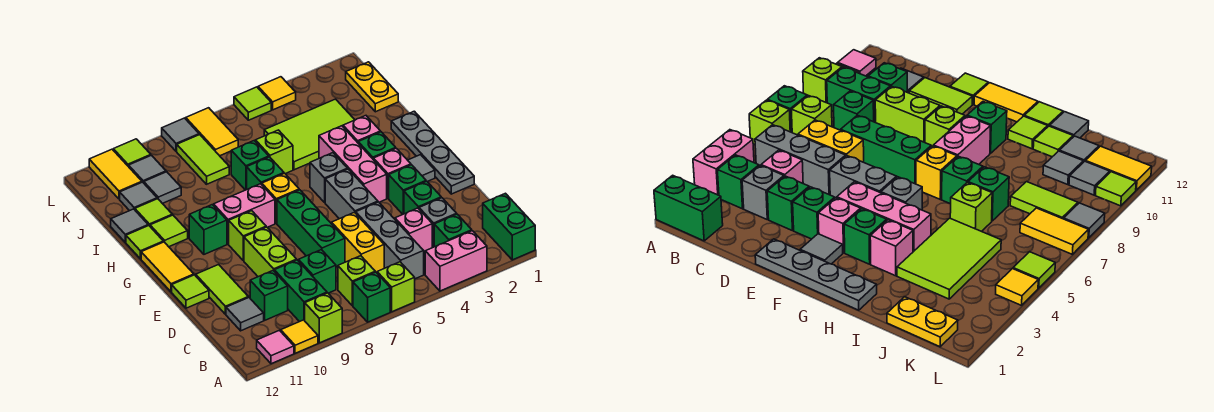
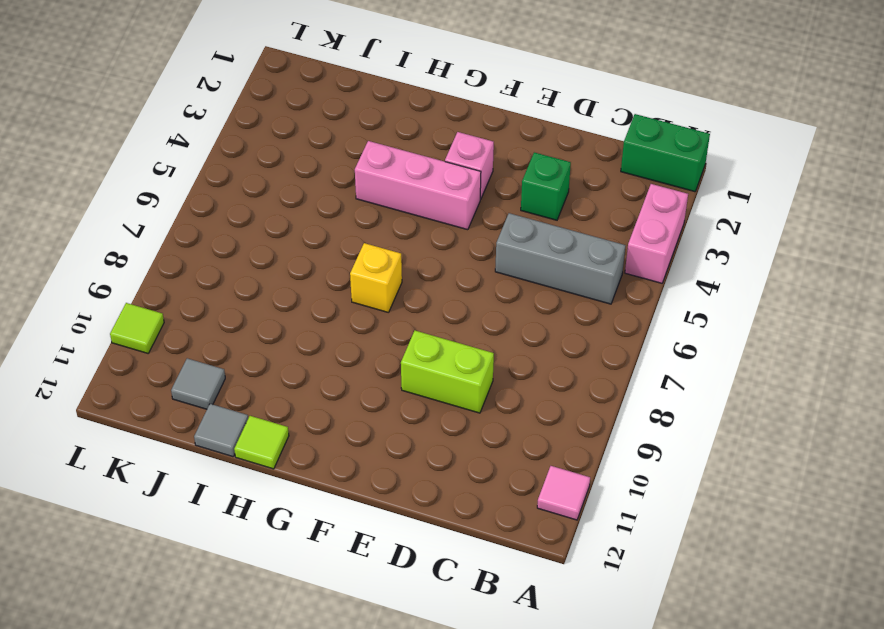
none -> lime 1x1 brick [377,262,415,312]
none -> green 1x1 brick [353,272,390,322]
none -> lime 1x1 brick [305,293,342,343]
none -> yellow 1x1 tile [281,320,318,353]

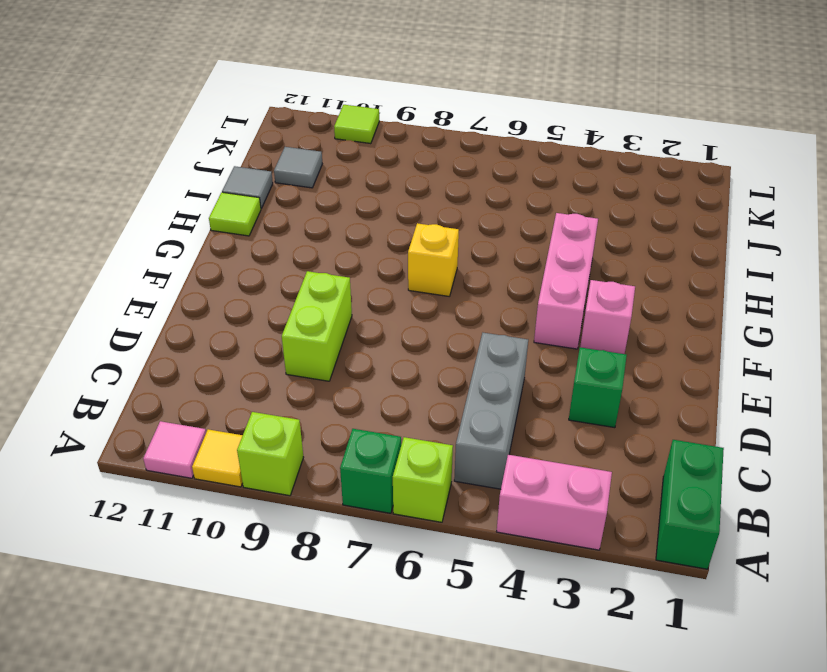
none -> green 1x1 brick [434,214,472,247]
none -> lime 1x1 brick [338,256,375,306]
none -> green 1x2 brick [274,260,327,322]
none -> grey 1x1 brick [419,198,457,247]

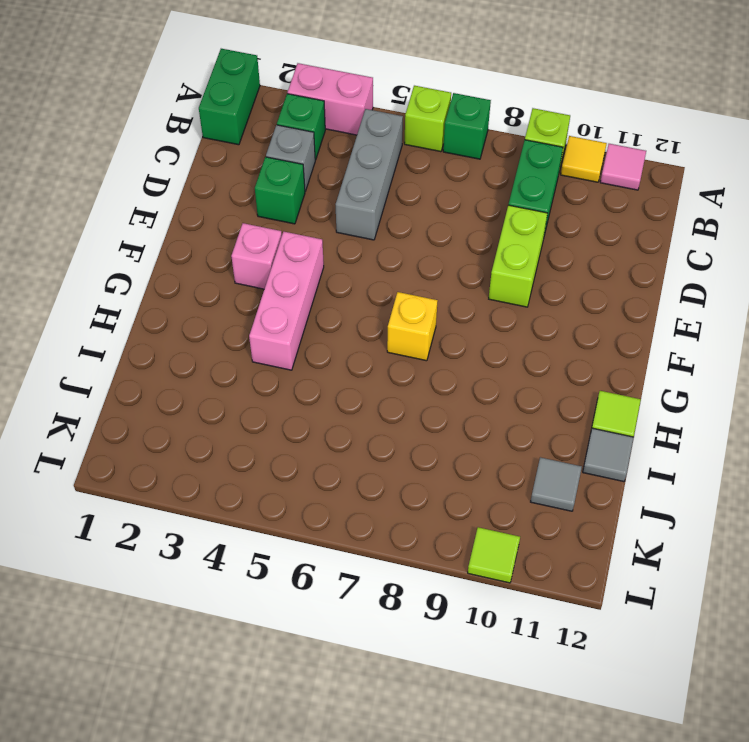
none -> lime 1x1 brick [338,256,375,306]
none -> pink 1x1 brick [395,208,432,252]
none -> yellow 1x2 brick [332,212,384,273]
none -> green 1x1 brick [299,250,336,293]

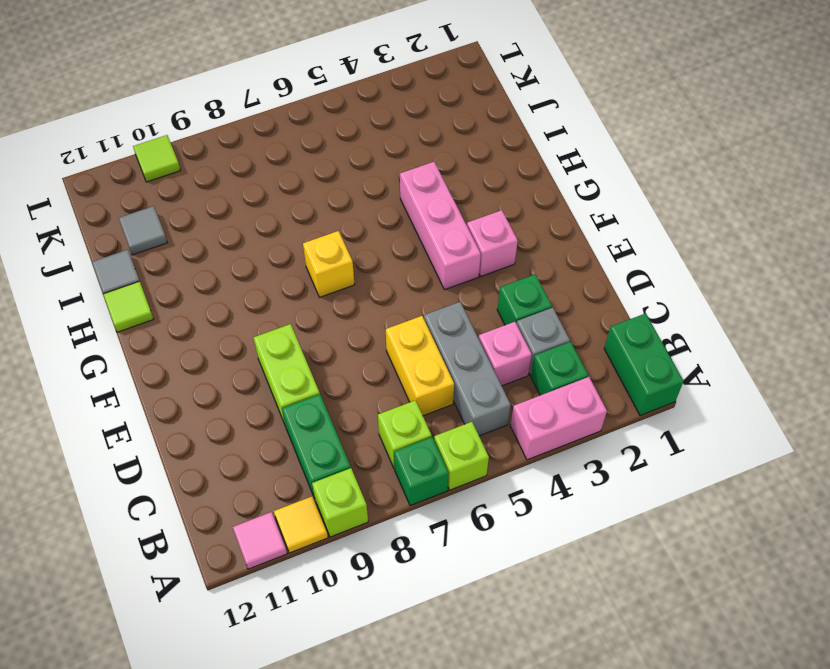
none -> green 1x1 brick [299,250,336,293]
none -> green 1x1 brick [250,271,288,320]
none -> grey 1x1 tile [226,297,264,331]
none -> green 1x3 brick [277,190,345,267]

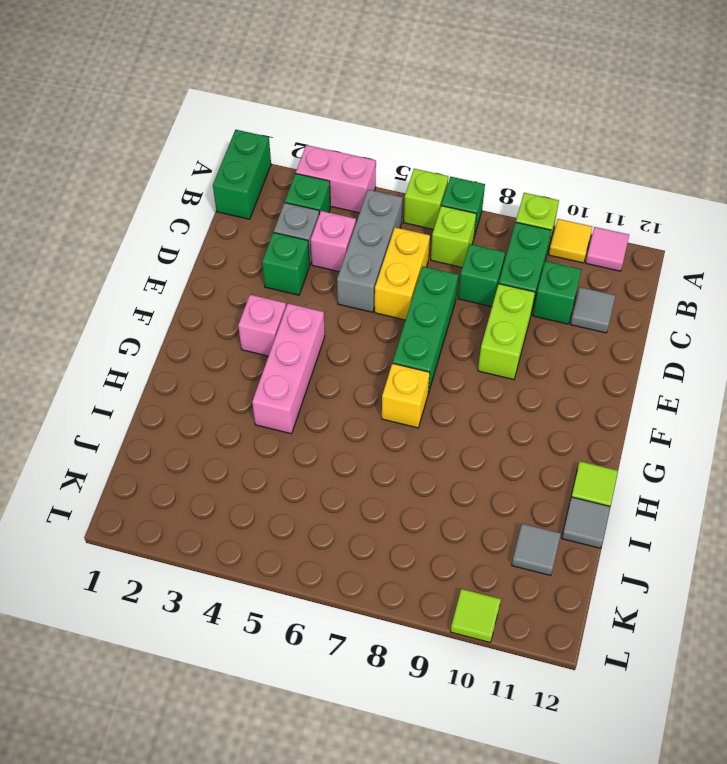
none -> lime 1x2 tile [196,265,248,314]
none -> grey 1x4 plate [391,111,474,194]
none -> green 1x1 brick [389,165,426,214]
none -> grey 1x2 brick [325,169,378,219]

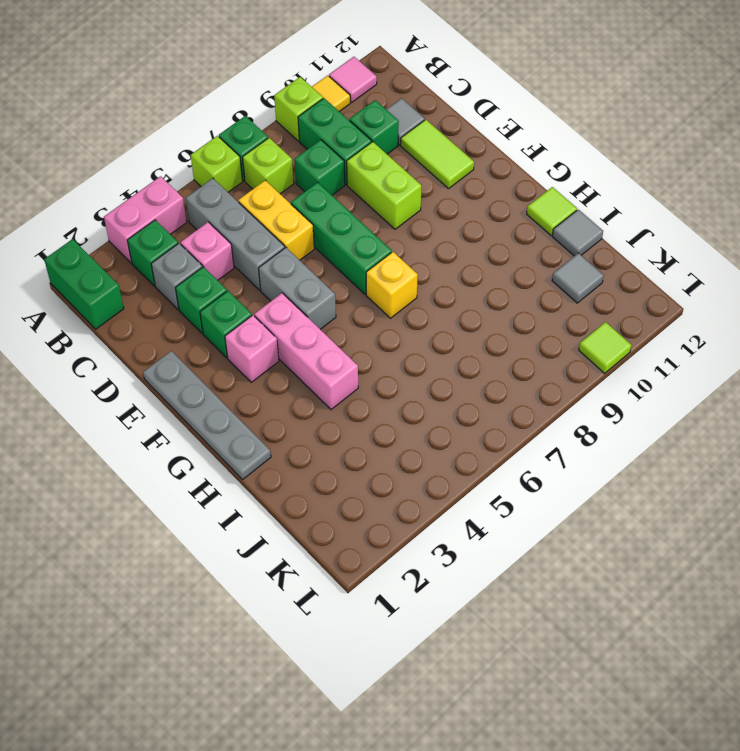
none -> lime 1x1 tile [172,275,209,308]
none -> grey 1x1 tile [408,155,435,182]
none -> lime 1x1 brick [229,211,266,261]
none -> yellow 1x2 tile [141,242,194,292]

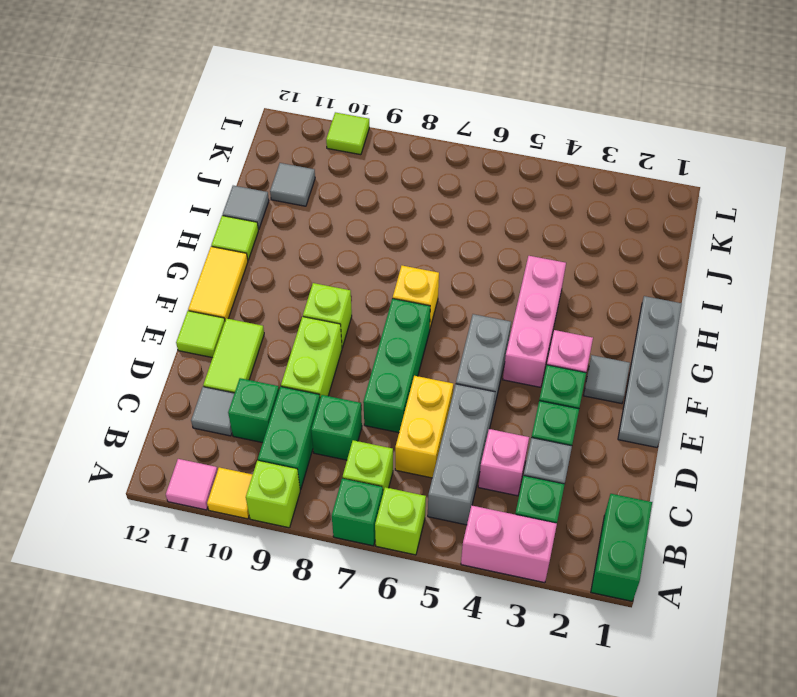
none -> green 1x1 brick [358,132,396,159]
none -> grey 1x1 brick [310,153,347,202]
none -> pink 1x2 brick [214,184,275,244]
none -> green 1x1 brick [189,205,227,254]

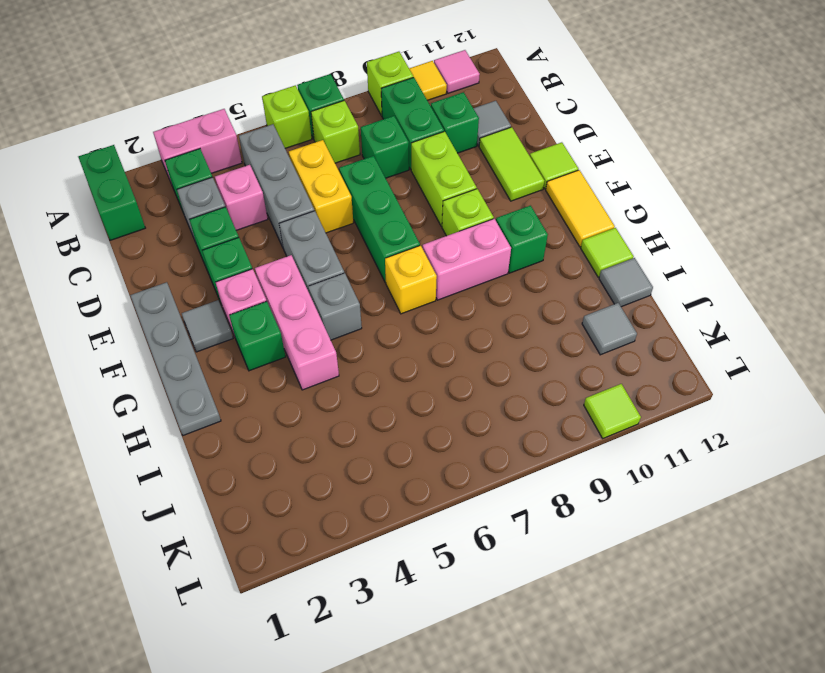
none -> pink 1x1 brick [343,116,381,143]
none -> green 1x1 brick [247,157,284,189]
none -> lime 1x1 tile [150,215,188,247]
none -> lime 2x3 tile [264,99,355,170]

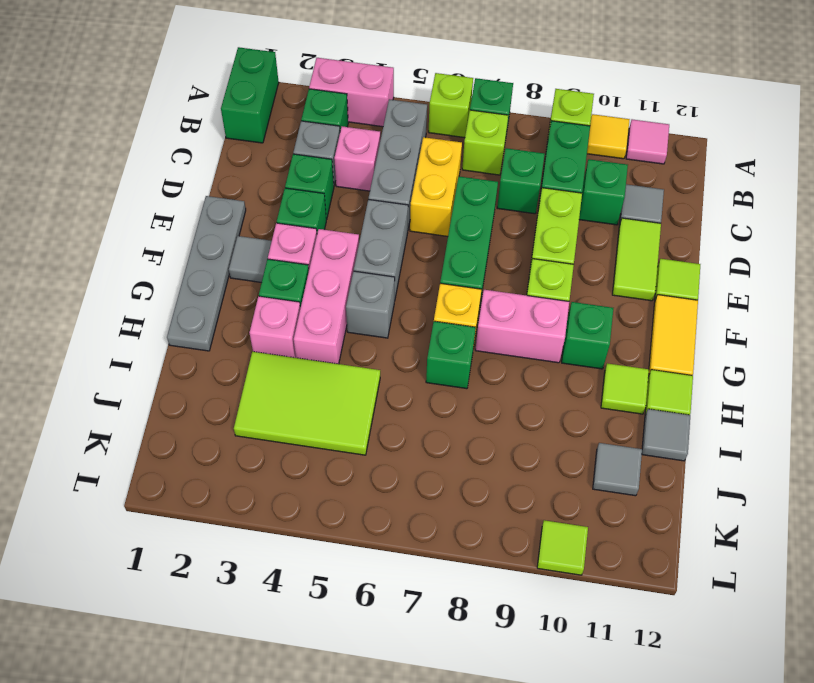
none -> lime 1x1 brick [255,130,293,174]
none -> green 1x1 brick [231,141,269,190]
none -> lime 1x1 tile [135,199,172,226]
none -> yellow 1x2 plate [346,62,398,112]

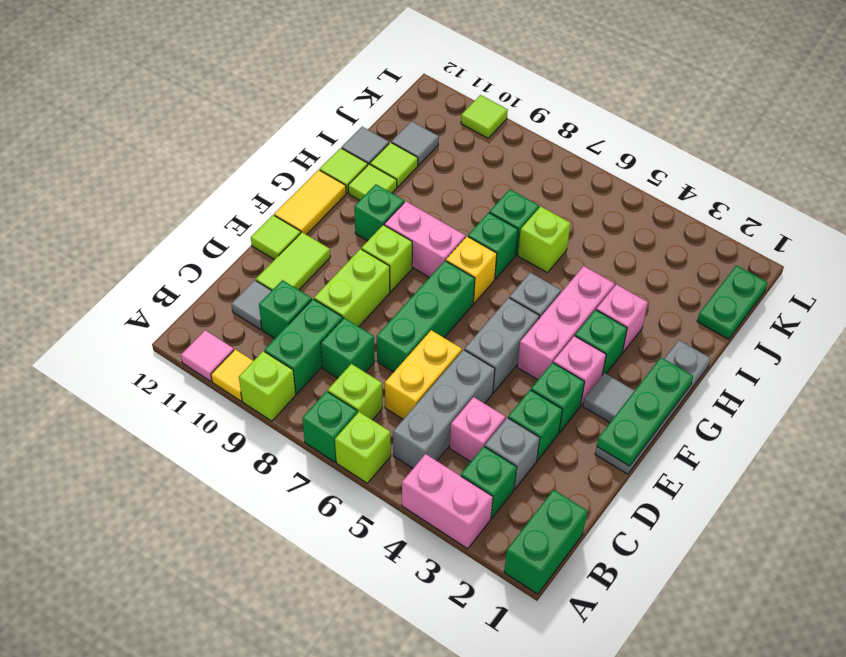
green 1x3 plate [597,358,693,466] -> none
green 1x2 plate [697,265,768,339] -> yellow 1x2 plate [346,62,398,112]
none -> lime 2x3 tile [264,99,355,170]
none -> lime 1x2 tile [177,135,229,184]
none -> grey 1x1 tile [144,172,181,204]
none -> yellow 1x2 tile [186,108,238,156]

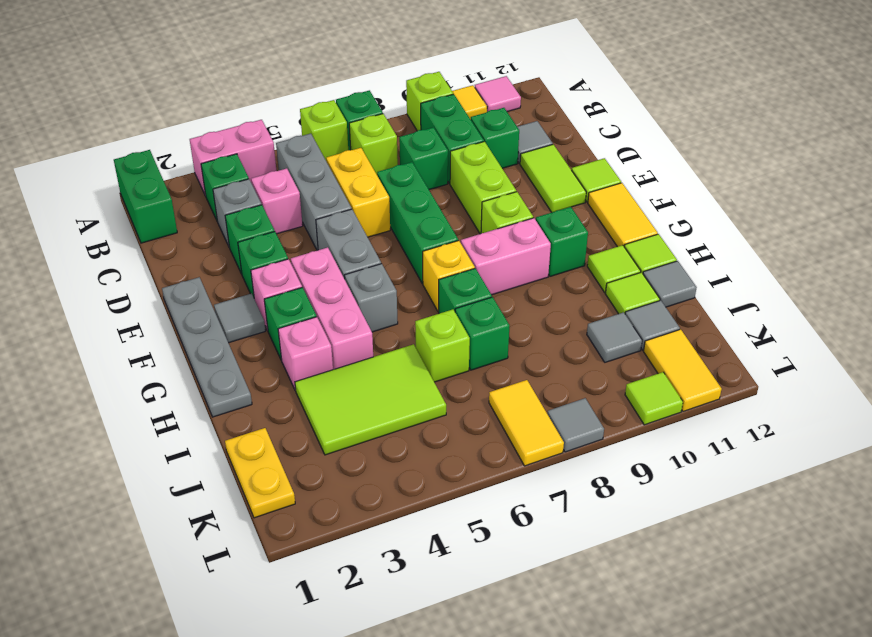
none -> lime 1x2 tile [177,135,229,184]
none -> grey 1x1 tile [129,155,166,183]
none -> yellow 1x1 tile [258,77,296,110]
none -> lime 1x1 tile [234,87,271,120]

